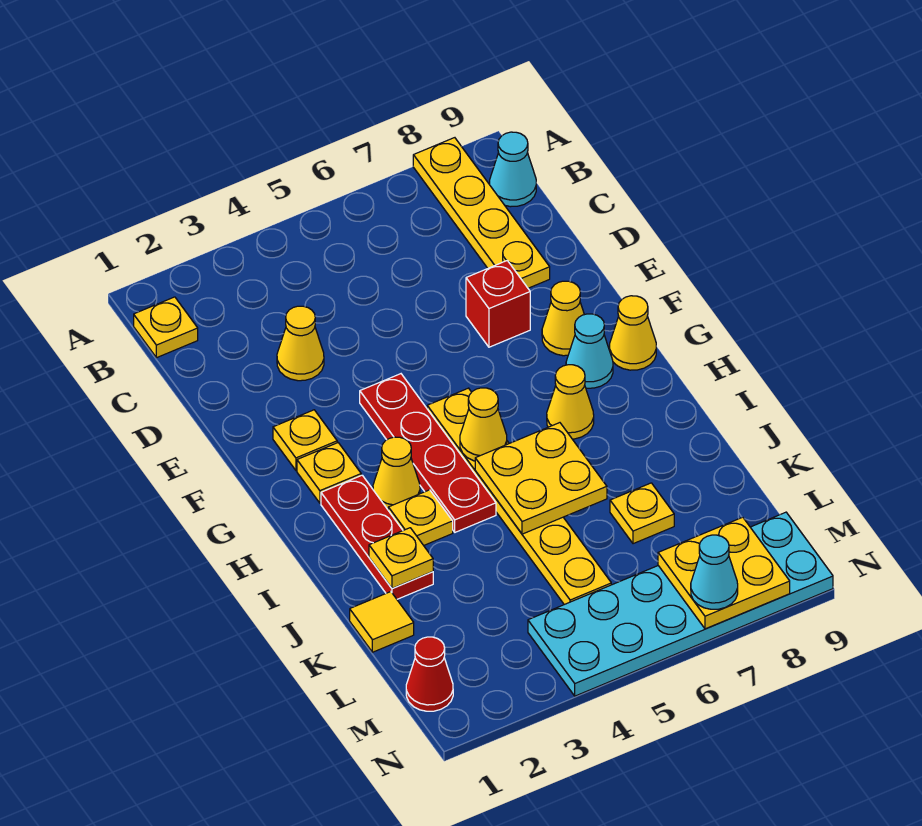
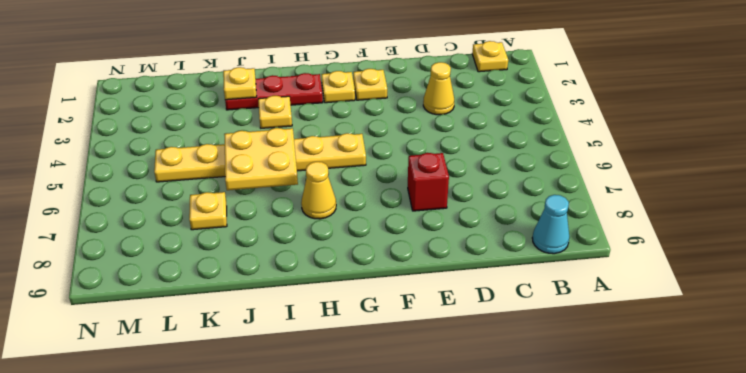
none -> yellow 1x4 plate [413,138,550,288]
none -> red 1x4 plate [360,374,496,532]
none -> yellow 1x1 cone [542,281,584,356]

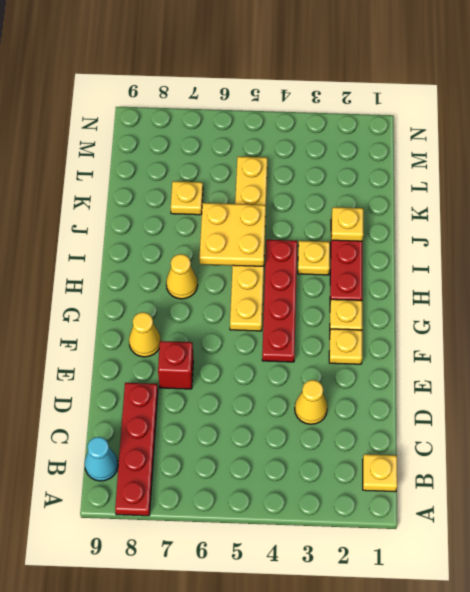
red 1x4 plate [115,383,158,516] -> yellow 1x4 plate [413,138,550,288]
none -> cyan 1x1 cone [566,314,613,388]
none -> yellow 1x1 cone [610,296,656,370]
none -> yellow 1x1 cone [373,437,420,509]

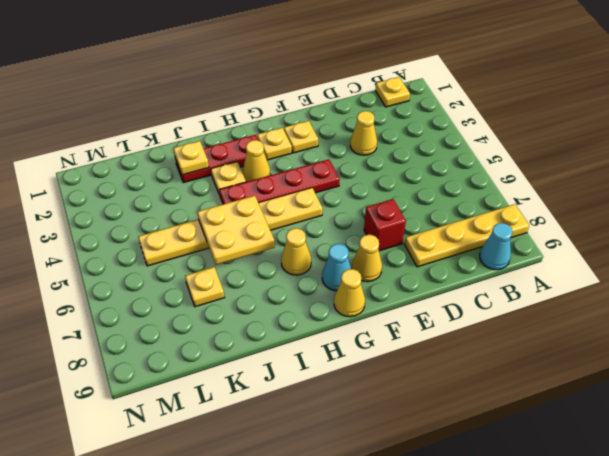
none -> yellow 1x1 tile [350,592,414,652]
none -> red 1x1 cone [406,637,453,711]
none -> cyan 2x6 plate [528,512,833,696]

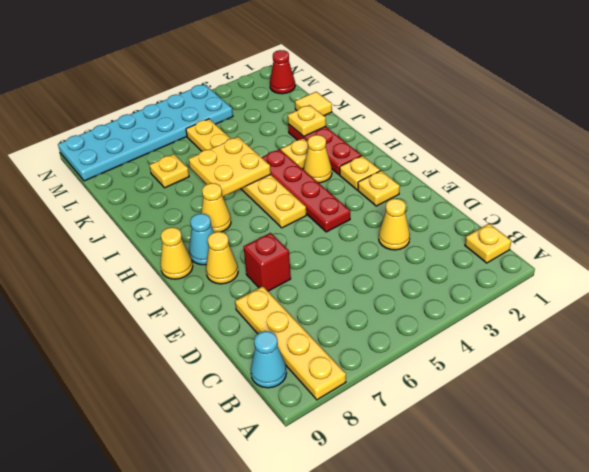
none -> yellow 1x1 cone [460,388,507,461]
none -> yellow 2x2 plate [658,517,790,629]
none -> cyan 1x1 cone [691,535,738,609]

